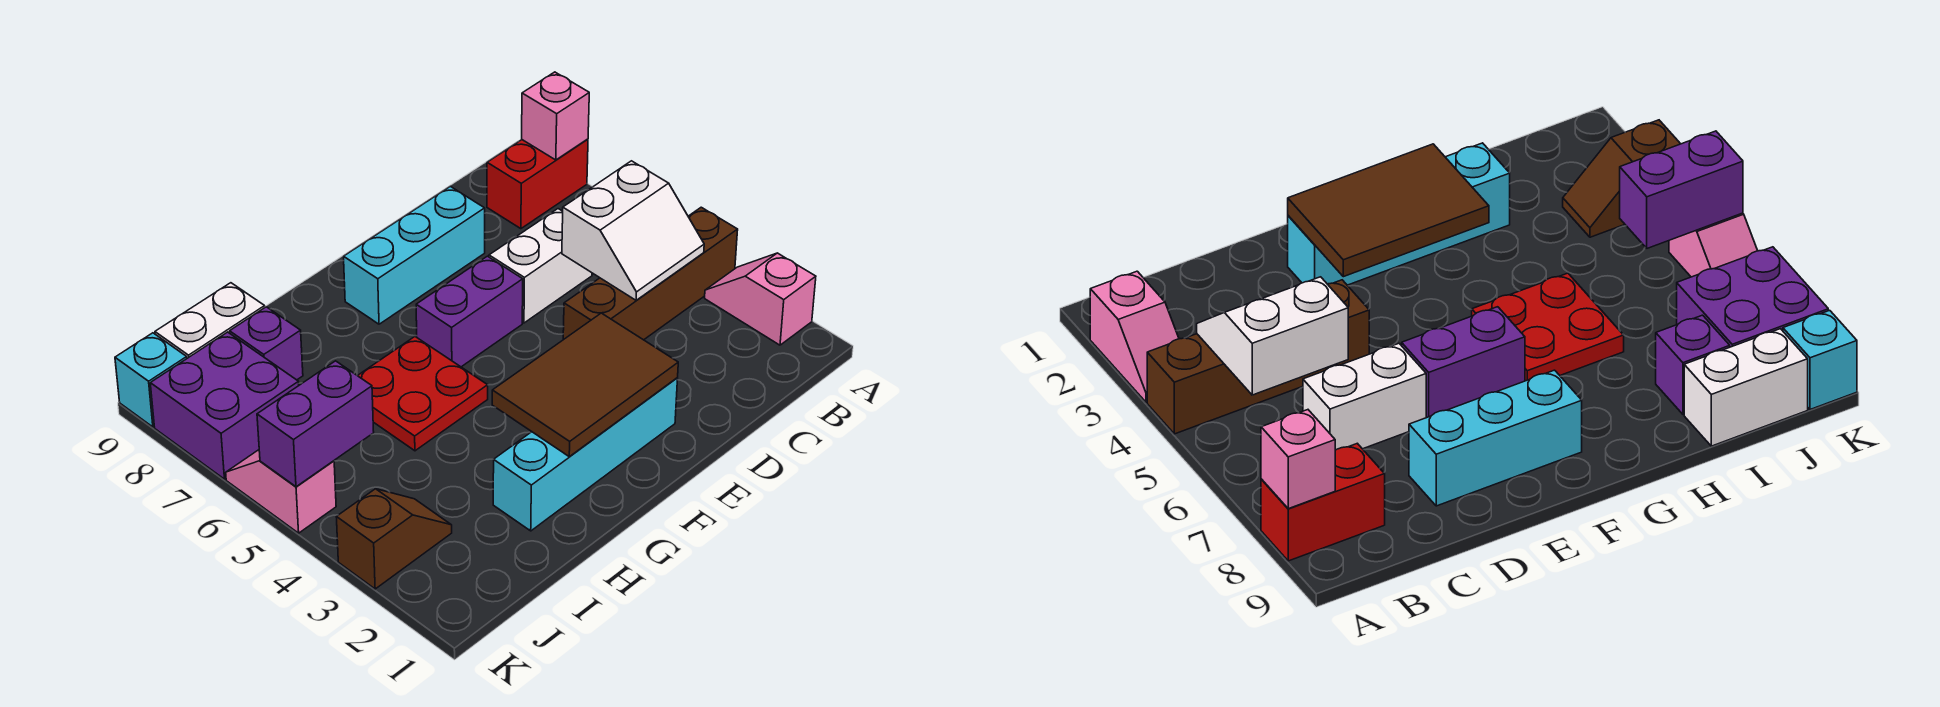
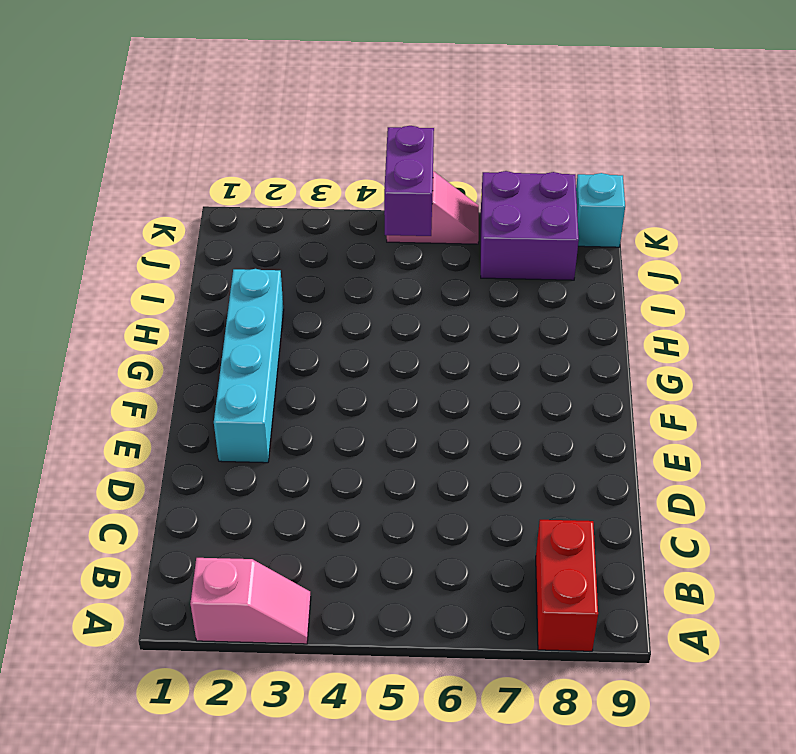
none -> brown 1x4 brick [563,207,738,340]
none -> white 1x2 brick [489,209,592,323]
none -> cyan 1x3 brick [344,186,485,324]

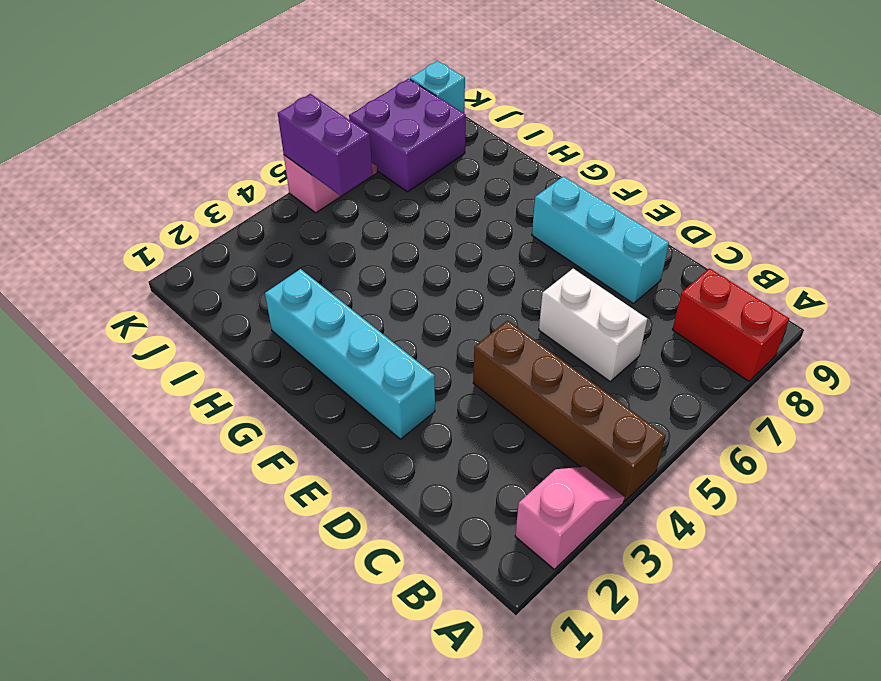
none -> purple 1x2 brick [416,256,523,367]
none -> red 2x2 plate [358,337,488,451]
none -> purple 1x1 brick [230,307,303,380]

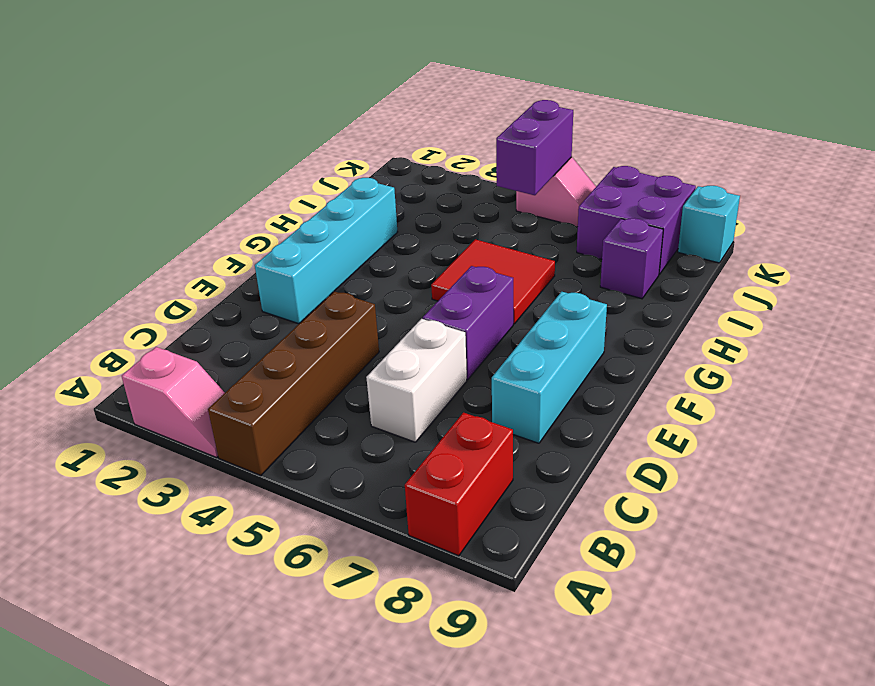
red 2x2 tile [431,239,555,324] -> red 2x2 plate [358,337,488,451]
none -> white 1x2 brick [155,283,265,358]
none -> brown 1x2 slope [336,489,452,589]
none -> pink 1x1 brick [522,72,589,160]

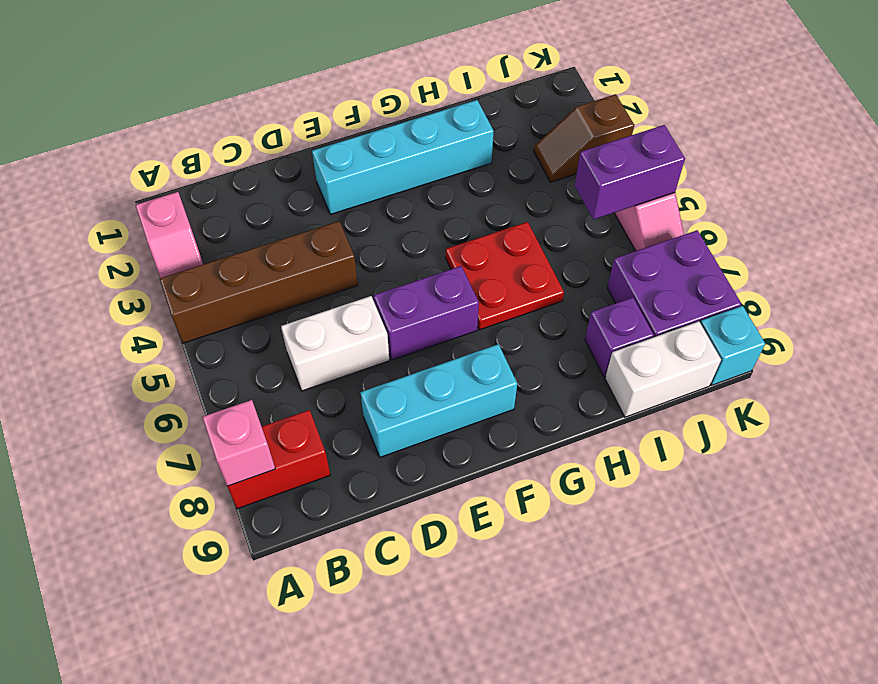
none -> white 2x2 slope [562,161,704,300]
none -> brown 2x3 tile [492,313,678,457]

